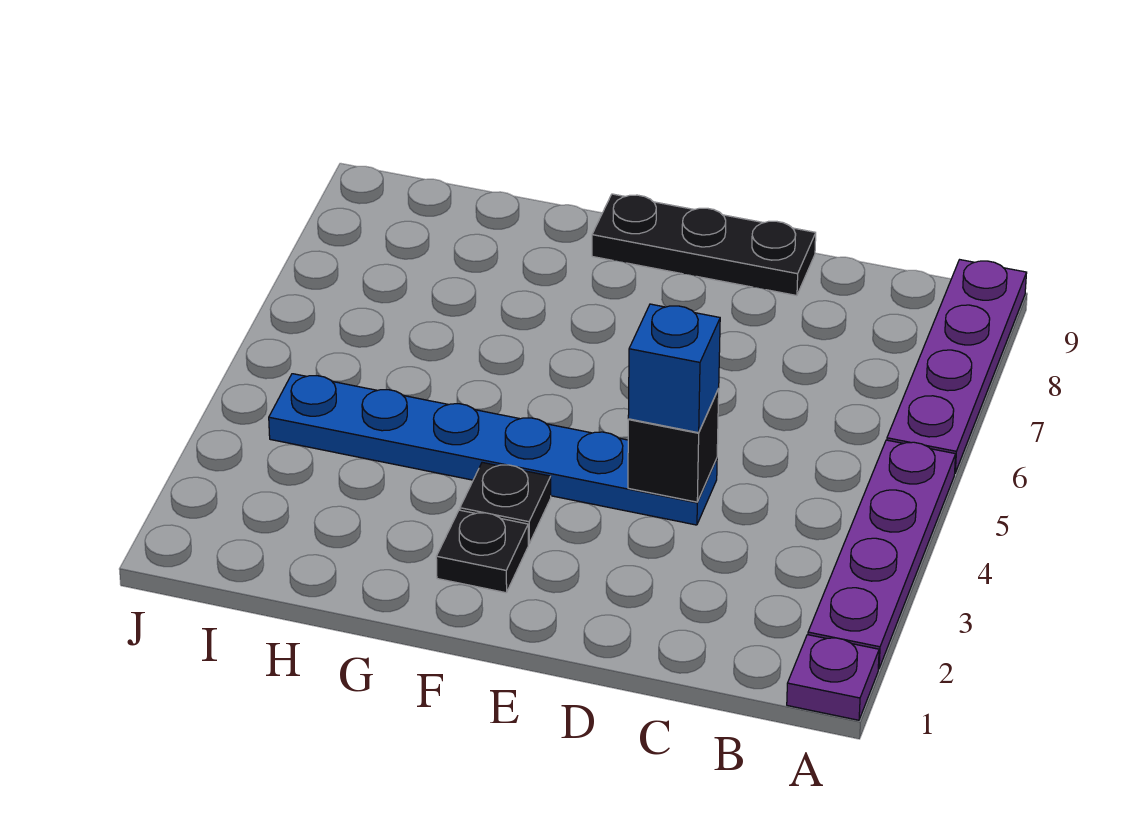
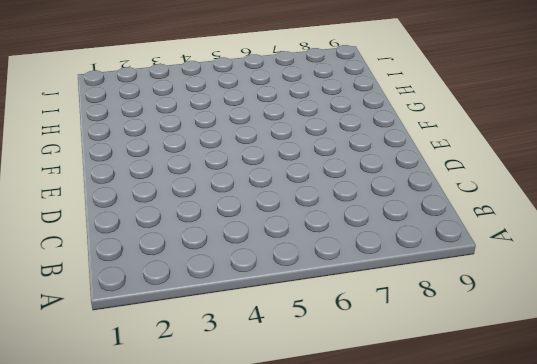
none -> purple 1x1 plate [787,635,879,720]
none -> purple 1x4 plate [808,440,956,669]

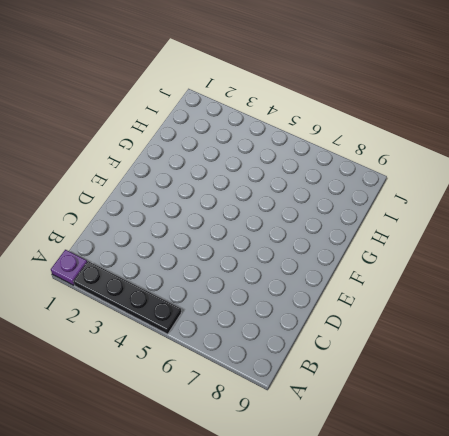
black 1x4 plate [74,261,181,334] -> purple 1x4 plate [808,440,956,669]
none -> purple 1x4 plate [887,260,1027,473]
none -> blue 1x6 plate [269,374,717,525]

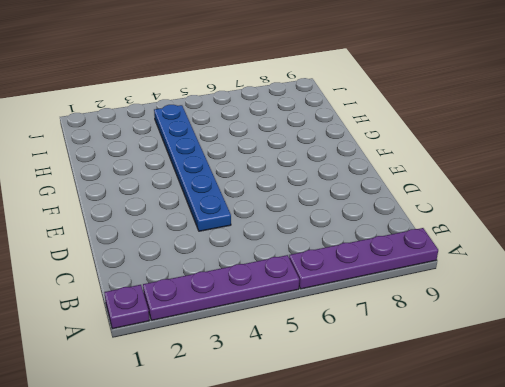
none -> black 1x3 plate [592,194,816,296]
none -> black 1x1 plate [436,510,528,593]

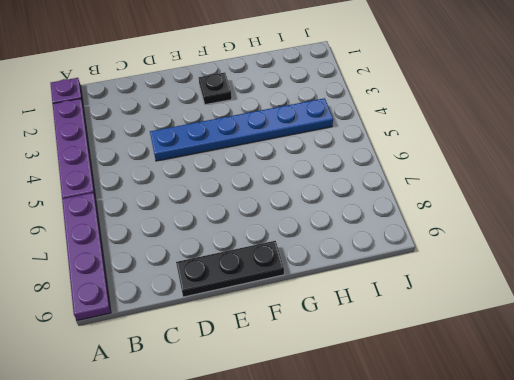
none -> black 1x1 plate [460,462,551,544]
none -> black 1x1 brick [628,389,719,502]

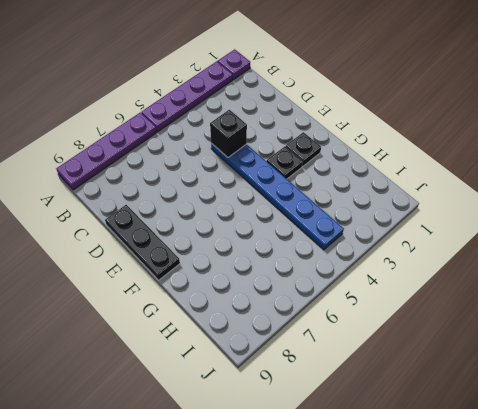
none -> blue 1x1 brick [628,304,720,433]

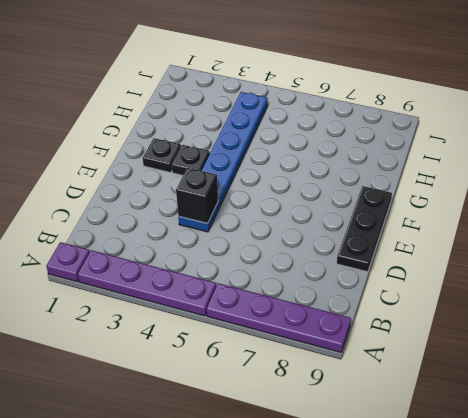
none -> blue 1x1 brick [628,304,720,433]

